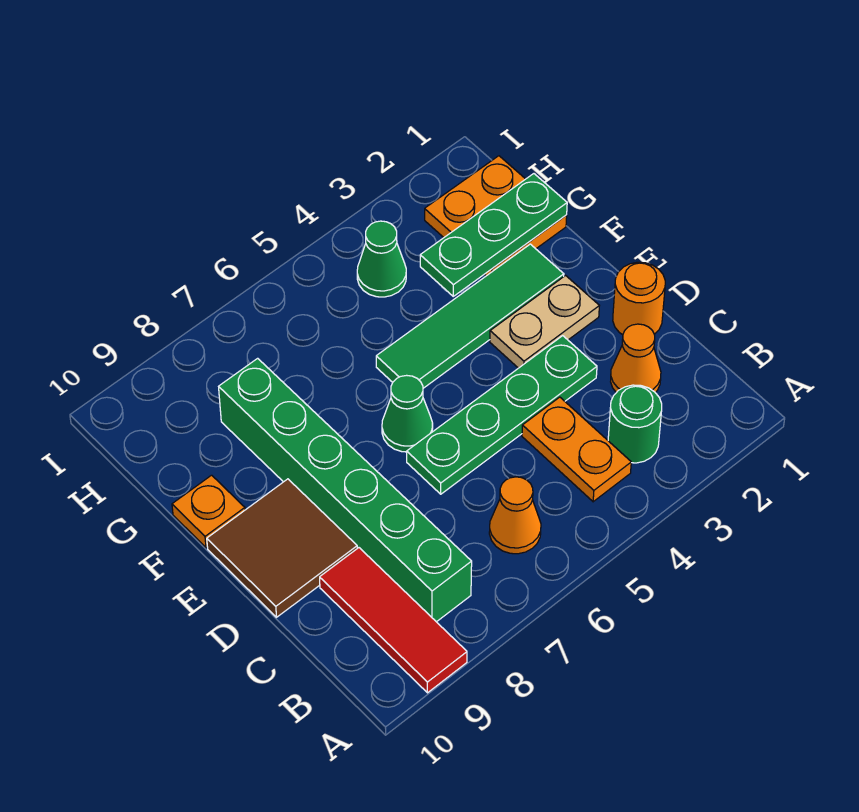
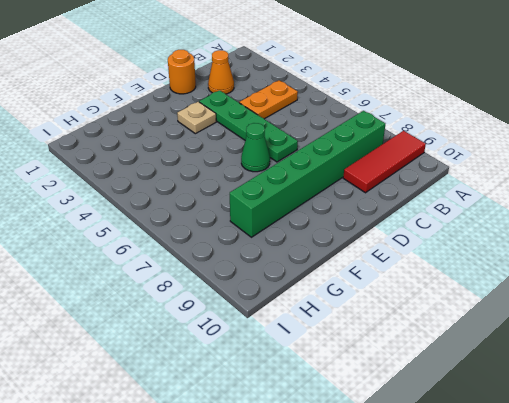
tan 1x1 plate [177,102,216,134] -> tan 1x2 plate [490,276,599,368]
none -> green 1x1 round brick [608,385,662,463]
none -> orange 1x1 cone [489,477,541,554]
none -> brown 2x2 tile [207,479,357,617]

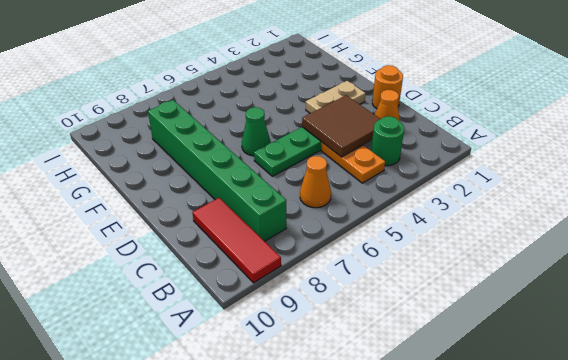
brown 2x2 tile [302,95,380,157] -> brown 2x2 tile moved to [207,479,357,617]
none -> green 1x4 tile [376,244,564,388]
none -> orange 1x1 plate [172,475,245,548]
none -> orange 2x2 plate [425,156,567,276]

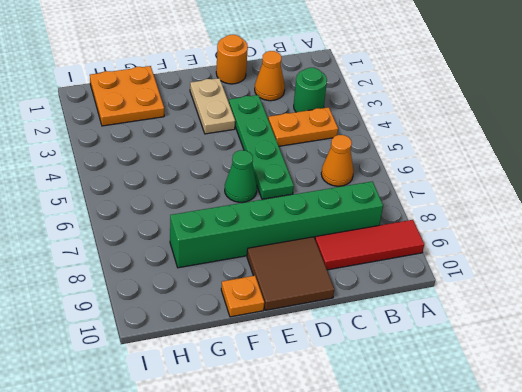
none -> green 1x4 tile [376,244,564,388]
none -> green 1x1 cone [357,221,406,297]
none -> green 1x3 plate [420,174,567,296]

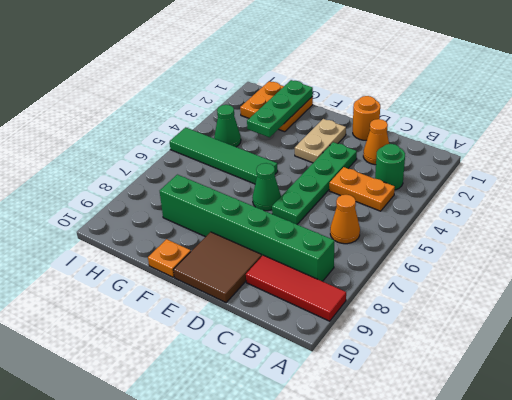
green 1x4 tile [170,127,278,184] -> green 1x4 tile turned to [376,244,564,388]

